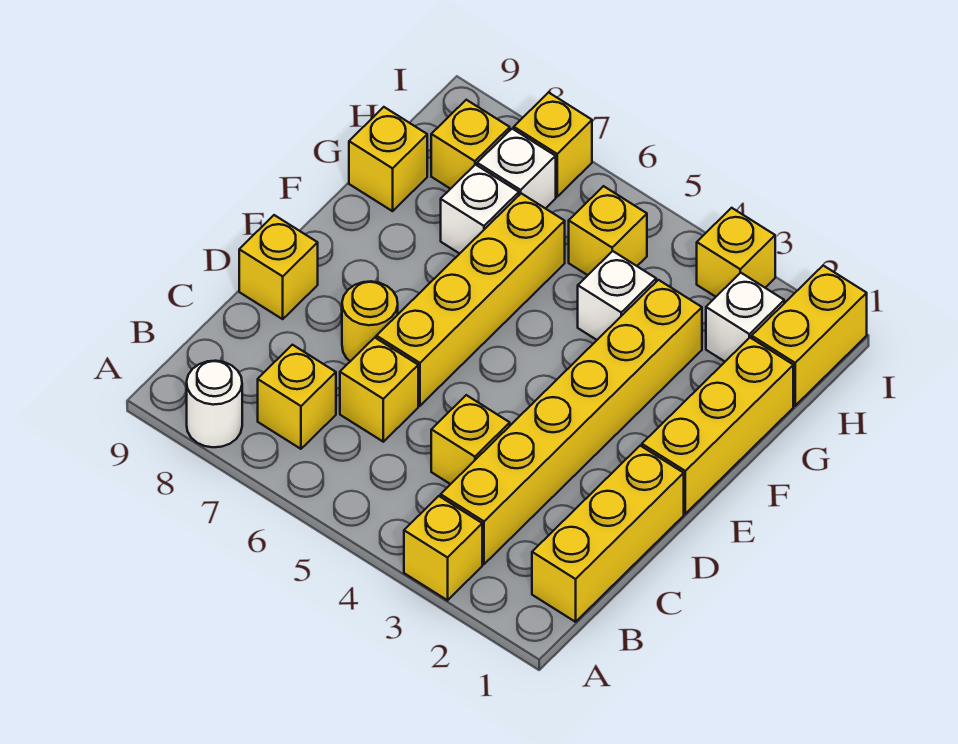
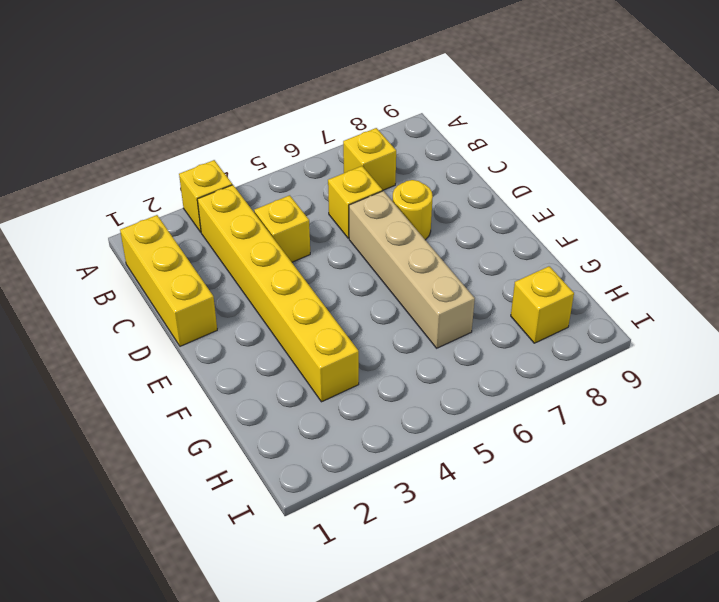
tan 1x4 brick [349,191,475,348] -> yellow 1x4 brick [376,193,565,406]
none -> white 1x1 round brick [187,361,242,447]
none -> yellow 1x1 brick [239,215,318,319]
none -> yellow 1x3 brick [642,338,793,514]

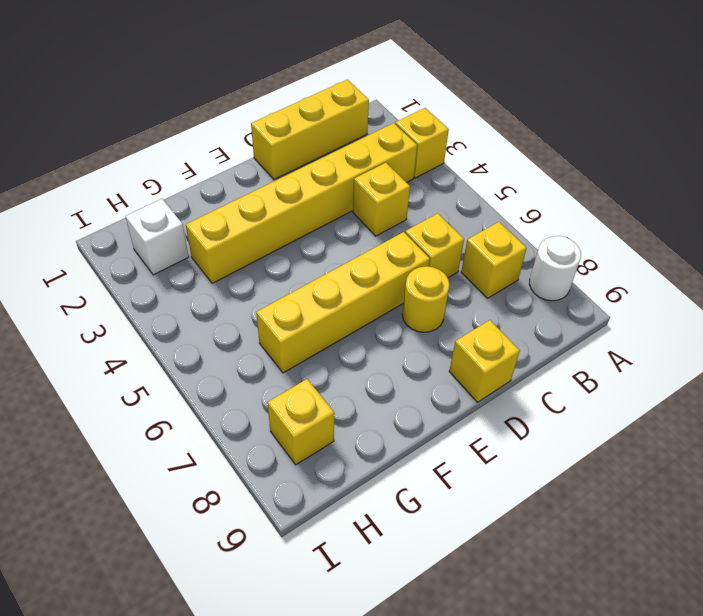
none -> yellow 1x3 brick [642,338,793,514]
none -> white 1x1 brick [578,251,656,340]
none -> white 1x1 brick [441,165,519,254]

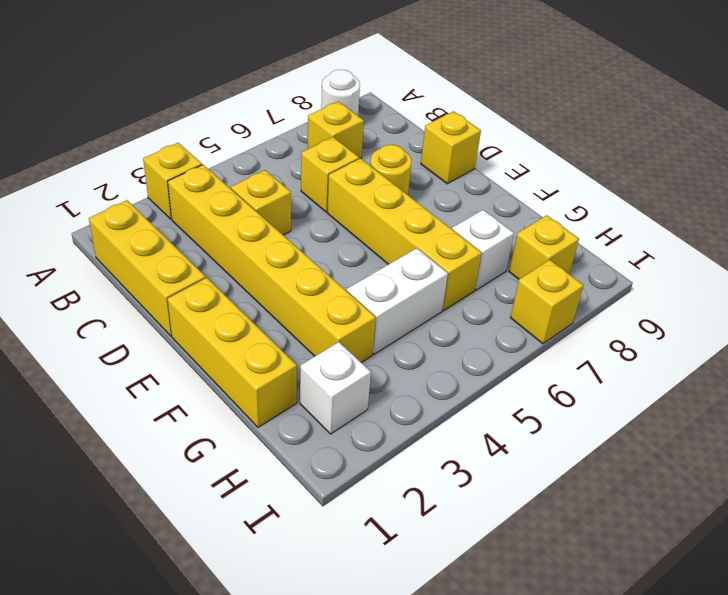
white 1x2 brick [347,248,448,354] -> white 1x1 brick [578,251,656,340]
none -> yellow 1x1 brick [349,107,427,211]
none -> yellow 1x2 brick [752,266,867,406]
none -> yellow 1x1 brick [569,186,647,275]

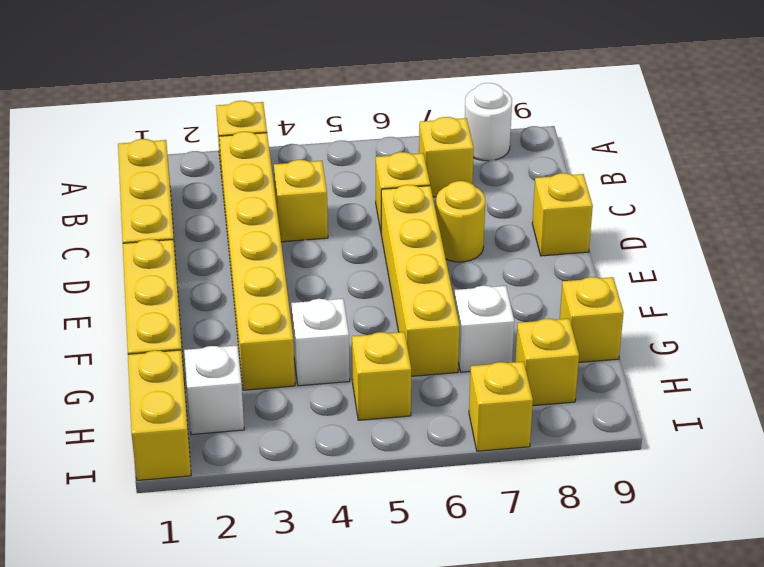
none -> white 1x1 brick [477,129,556,209]
none -> yellow 1x1 brick [697,208,775,297]

